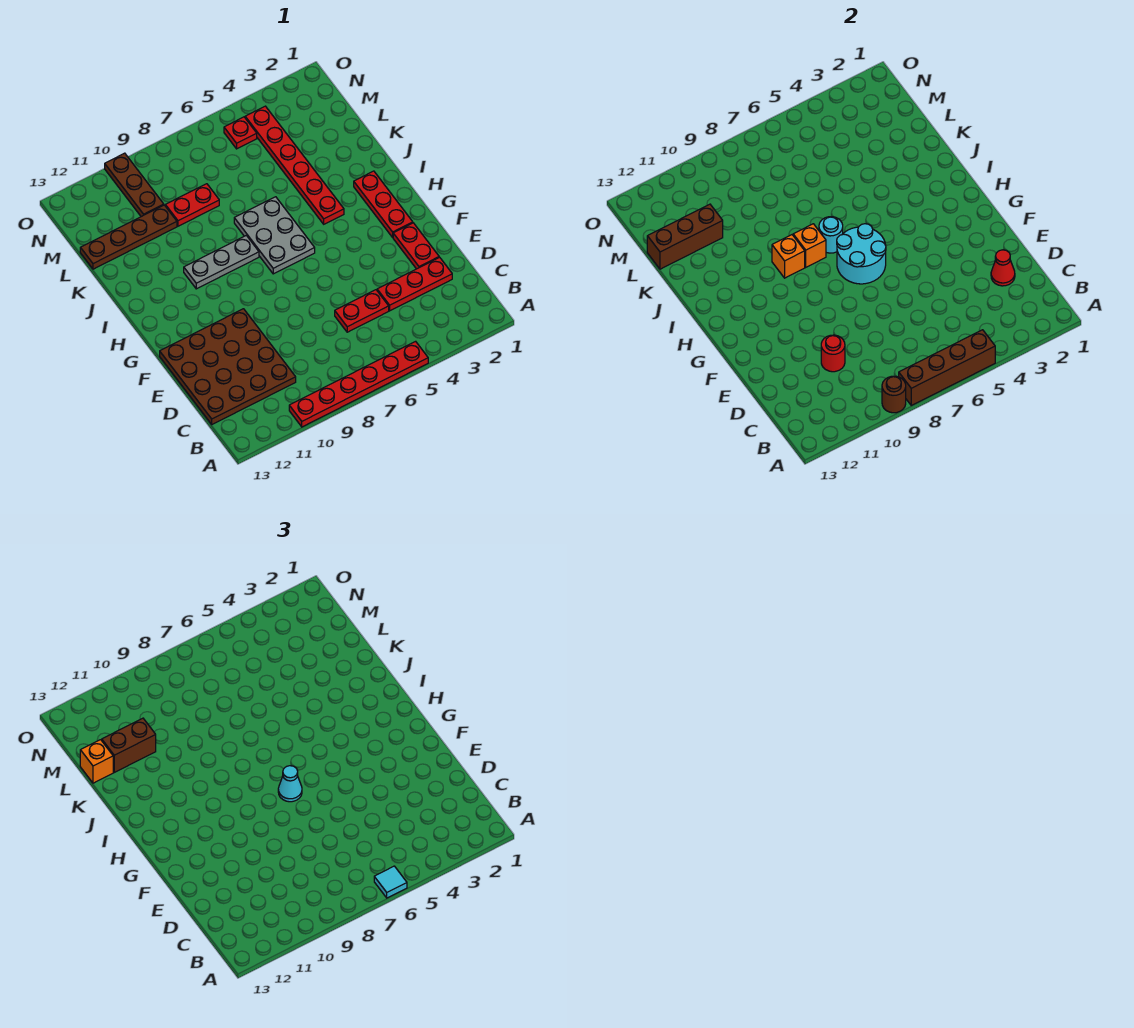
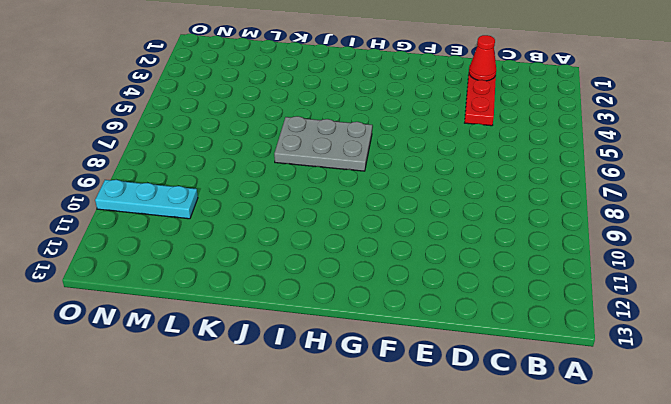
cyan 1x3 plate [95,180,198,219] -> brown 1x3 plate [105,153,164,217]
none -> red 1x6 plate [289,341,428,427]
none -> brown 4x4 plate [160,309,296,424]
none -> red 1x2 plate [335,290,389,332]

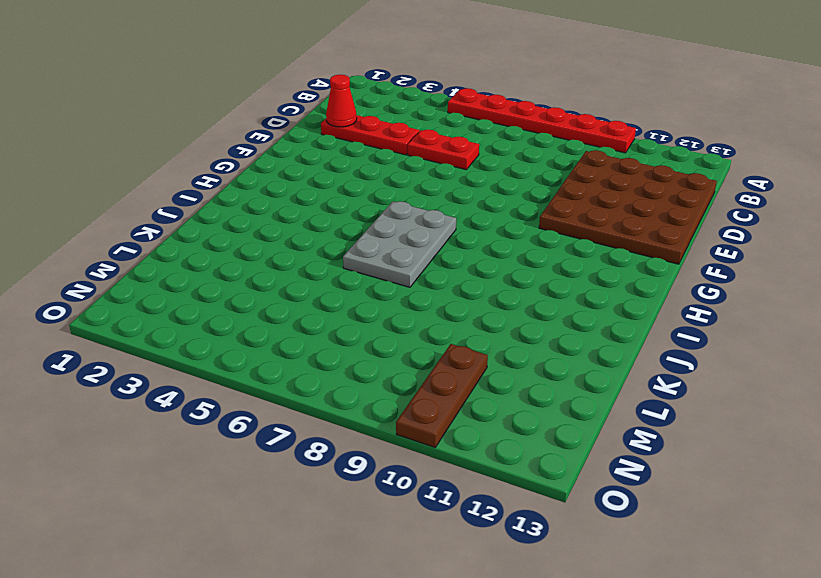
none -> red 1x2 plate [393,223,439,269]
none -> red 1x3 plate [354,171,413,237]
none -> red 1x6 plate [245,106,344,224]

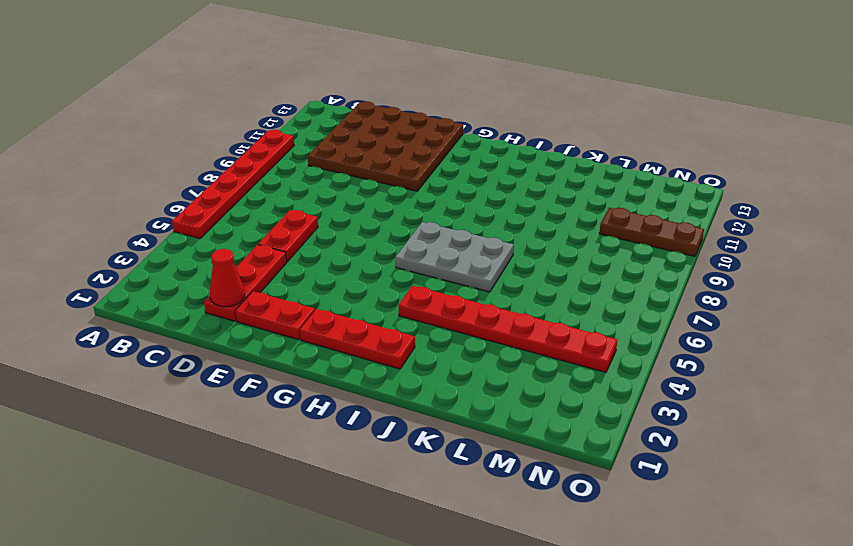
none -> grey 1x3 plate [184,235,259,289]
none -> red 1x2 plate [165,184,219,226]
none -> brown 1x4 plate [80,205,177,269]

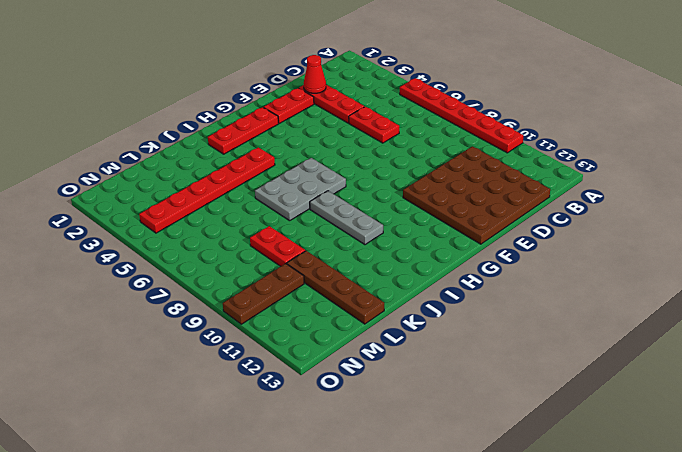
none -> red 1x1 plate [224,117,257,149]
none -> brown 1x4 brick [899,330,995,405]
none -> brown 1x1 round brick [882,376,906,413]

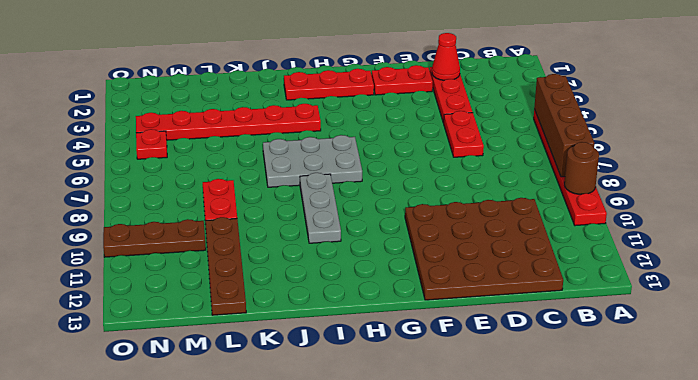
none -> red 1x1 round brick [821,335,845,372]
none -> cyan 2x2 round brick [837,224,886,284]
none -> cyan 1x1 round brick [819,217,843,253]

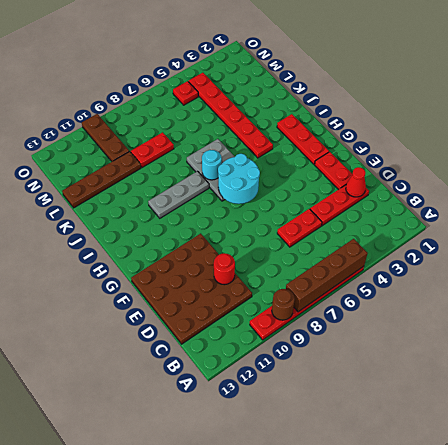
none -> orange 1x1 brick [793,224,826,267]
none -> orange 1x1 brick [772,235,805,278]
none -> brown 1x3 brick [647,204,723,269]

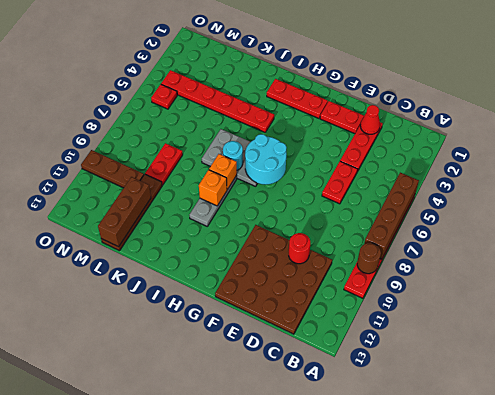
none -> cyan 1x1 tile [374,866,407,898]
none -> cyan 1x1 cone [278,766,302,802]
none -> brown 1x2 brick [102,718,156,772]

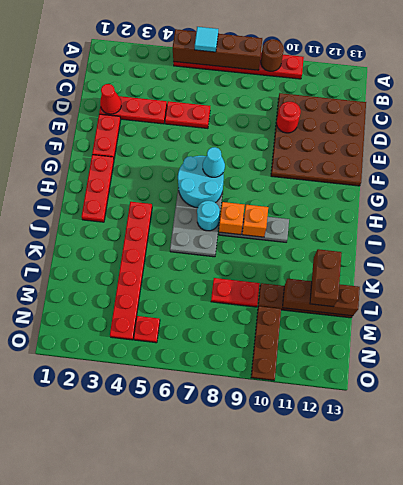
brown 1x2 brick [310,249,341,307] -> brown 1x2 brick turned to [102,718,156,772]
none -> orange 1x1 brick [80,740,113,783]

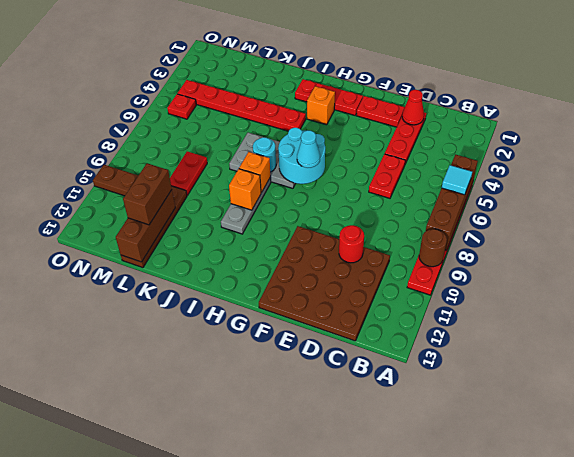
orange 1x1 brick [307,86,335,125] -> orange 1x1 brick moved to [80,740,113,783]

